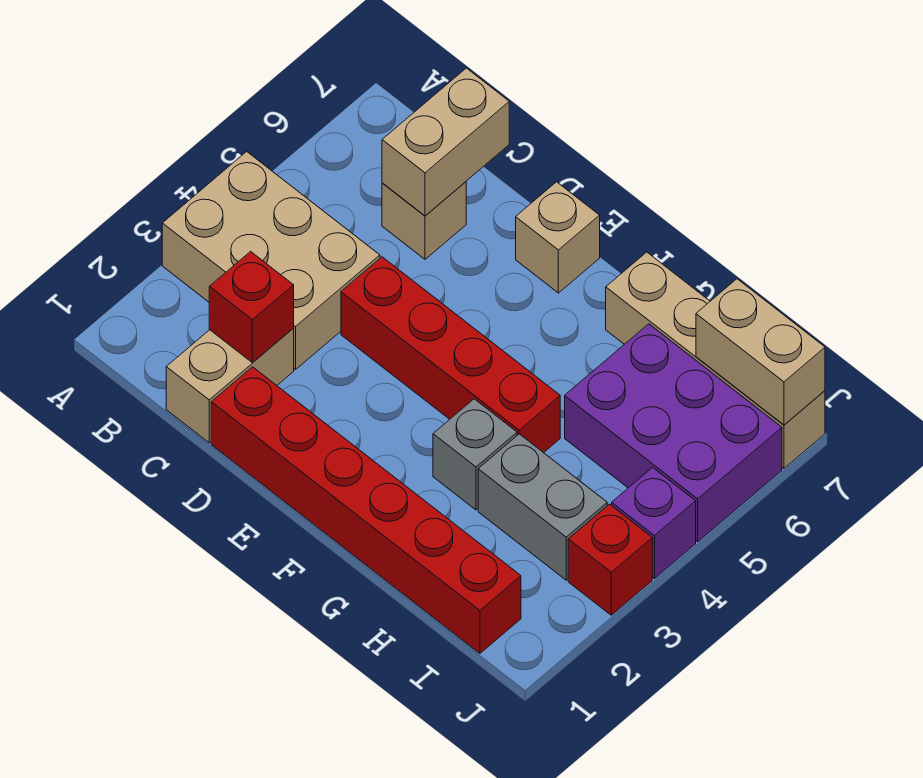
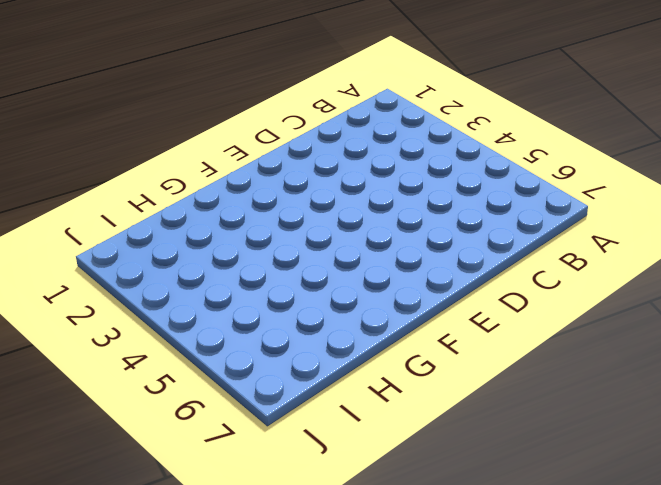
none -> tan 2x3 brick [162,152,380,369]
none -> tan 1x2 brick [166,329,294,443]
none -> tan 1x1 brick [382,182,466,259]

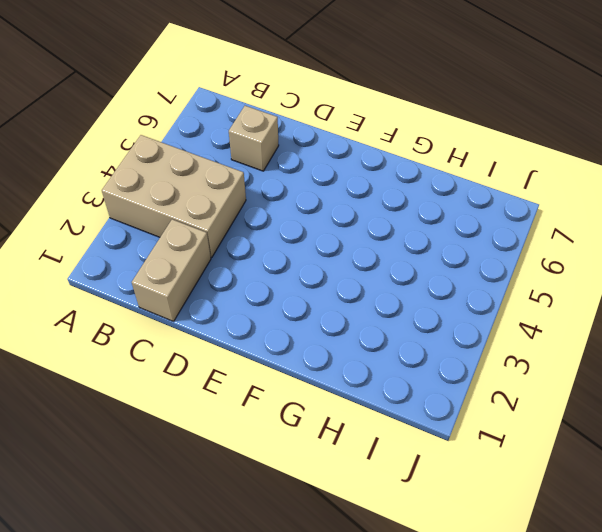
none -> red 1x6 brick [211,367,521,653]
none -> red 1x4 brick [341,257,560,453]
none -> tan 1x1 brick [516,182,600,293]

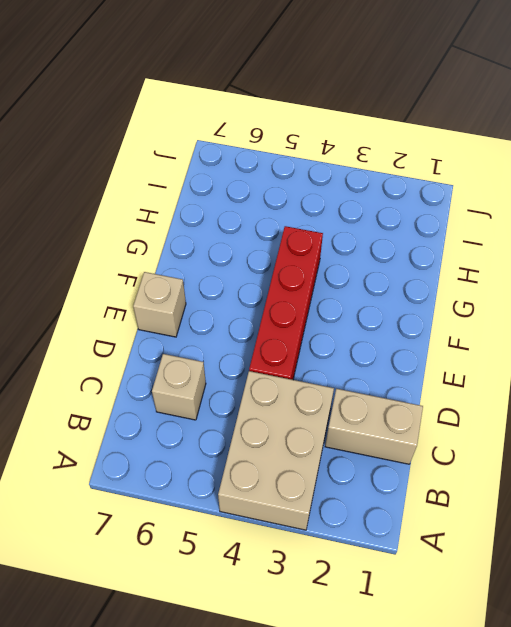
none -> red 1x6 brick [211,367,521,653]
none -> grey 1x1 brick [433,399,517,510]
none -> tan 1x4 brick [606,252,825,468]

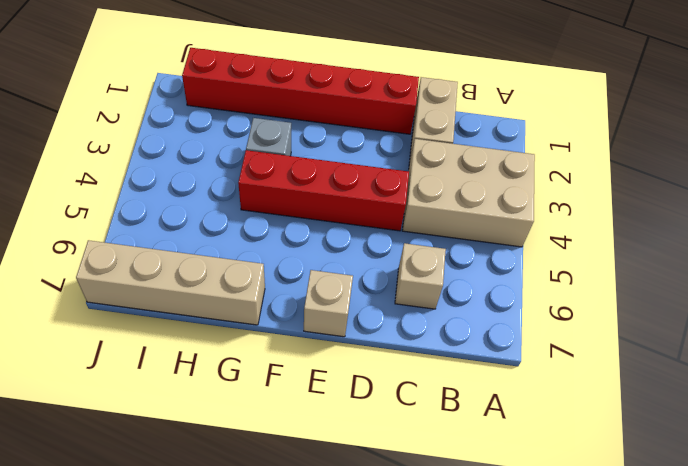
none -> grey 1x2 brick [478,434,607,580]
none -> purple 2x3 brick [565,324,782,542]
none -> red 1x1 brick [568,504,652,615]

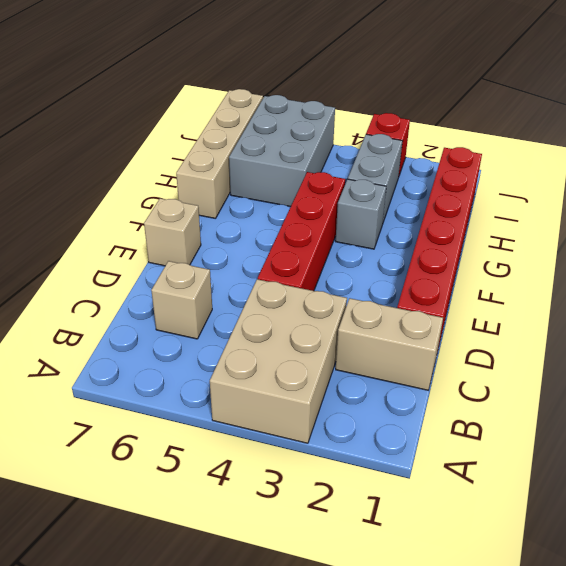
grey 2x3 brick [229,95,335,207] -> purple 2x3 brick [565,324,782,542]
none -> purple 1x1 brick [612,467,696,579]
none -> red 1x1 brick [209,252,294,363]
none -> tan 1x2 brick [382,68,509,216]

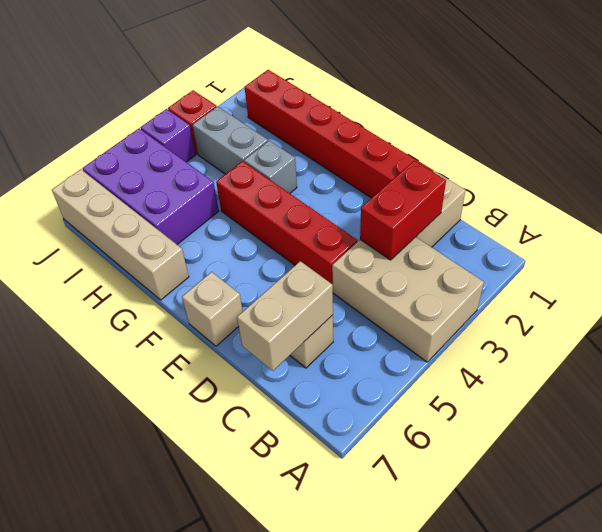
red 1x2 brick [360,161,446,260] -> red 1x1 brick [209,252,294,363]
none -> tan 1x2 brick [696,279,825,425]

